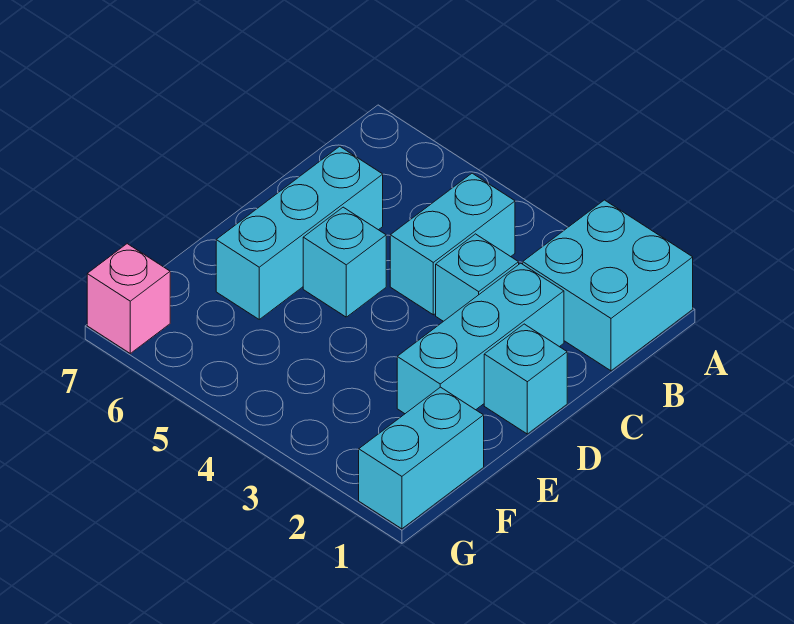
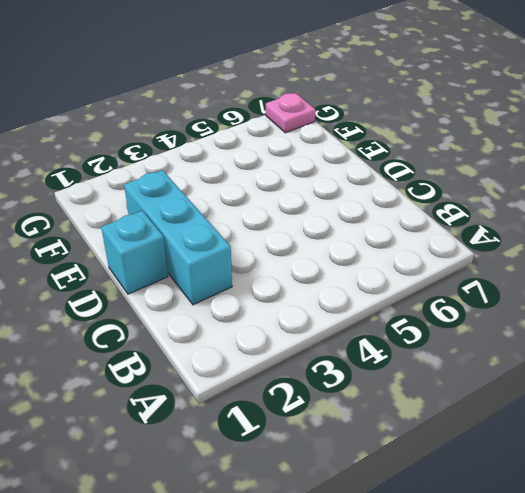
pink 1x1 plate [266,93,316,133] -> pink 1x1 brick [87,244,170,353]
none -> cyan 2x2 brick [523,200,693,371]
none -> cyan 1x2 brick [390,173,515,315]

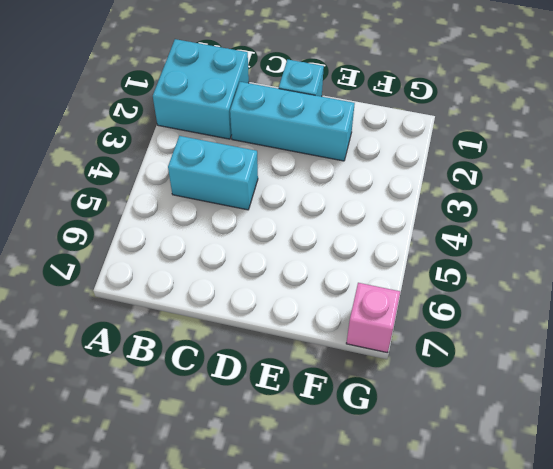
none -> cyan 1x1 brick [436,234,519,321]
none -> cyan 1x3 brick [216,146,383,319]

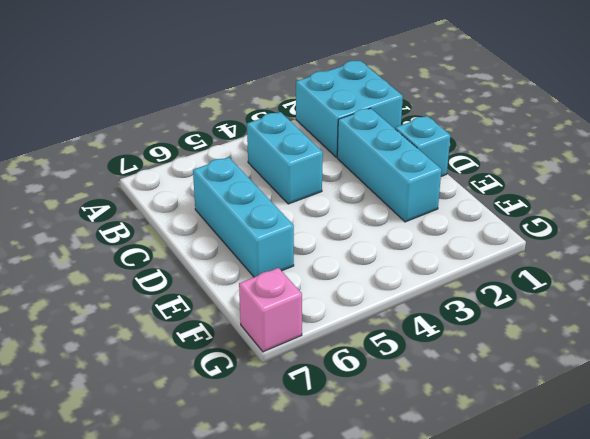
none -> cyan 1x1 brick [436,234,519,321]
none -> cyan 1x1 brick [303,207,386,317]

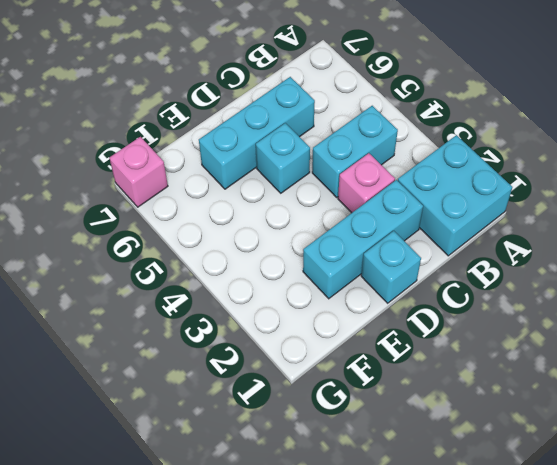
pink 1x1 brick [338,153,395,213] -> cyan 1x1 brick [436,234,519,321]
none -> cyan 1x2 brick [359,387,484,529]

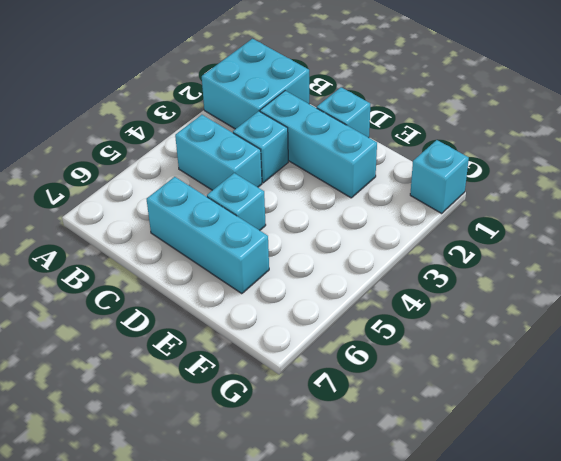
cyan 1x1 brick [410,140,469,213] -> cyan 1x2 brick [359,387,484,529]
none -> pink 1x1 brick [87,244,170,353]

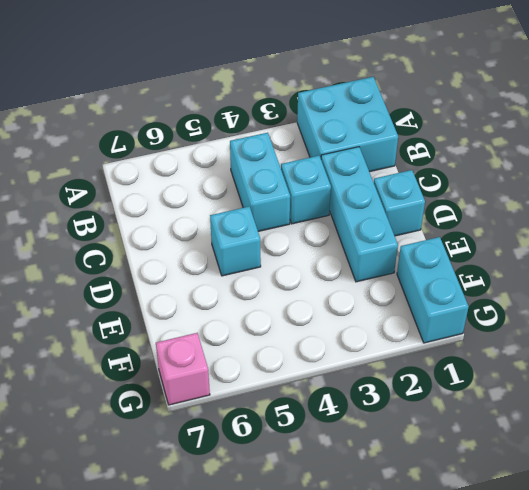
none -> cyan 1x3 brick [216,146,383,319]

